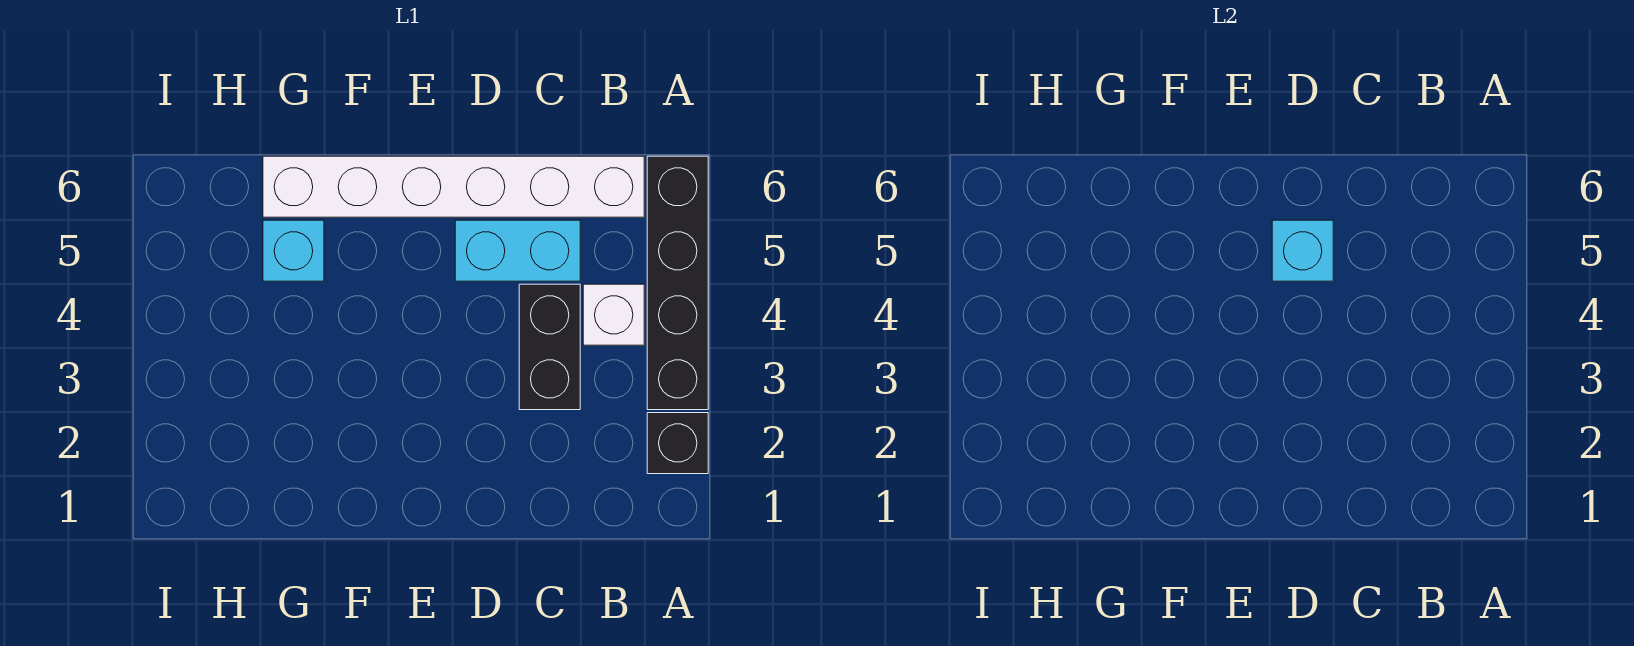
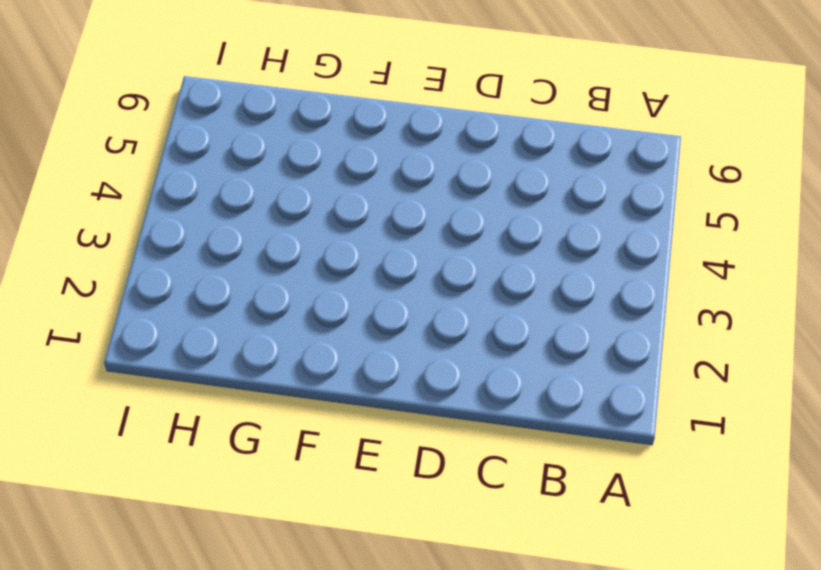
none -> black 1x1 brick [647,413,708,474]
none -> black 1x4 brick [647,156,708,410]

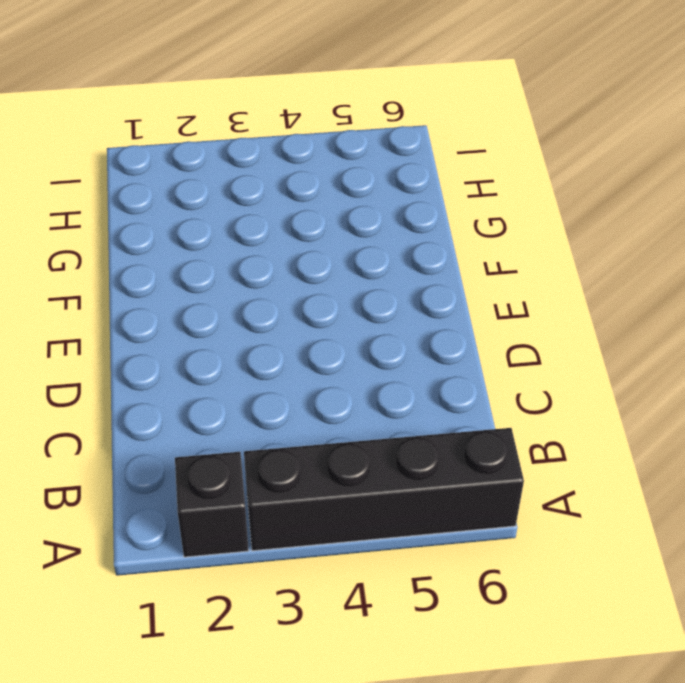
none -> white 1x1 brick [583,284,644,345]
none -> white 1x6 brick [263,156,644,217]

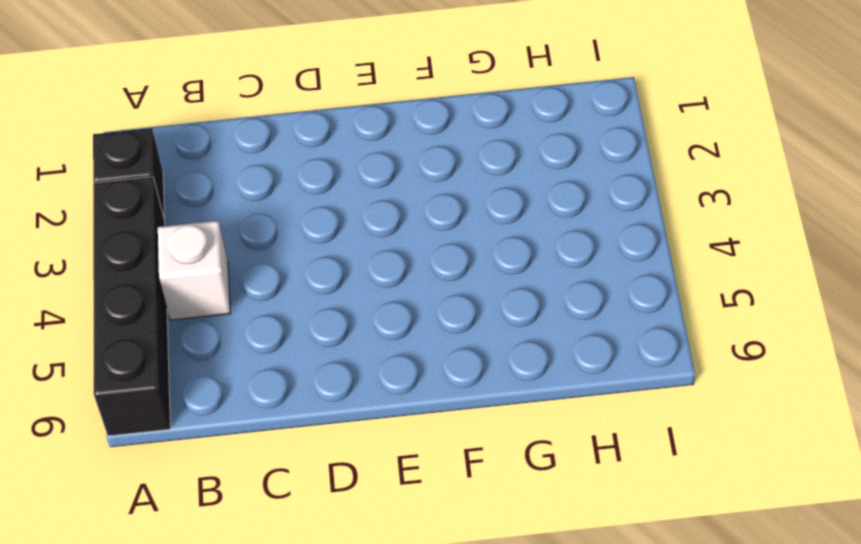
none -> white 1x6 brick [263,156,644,217]
none -> black 1x2 brick [519,284,580,410]

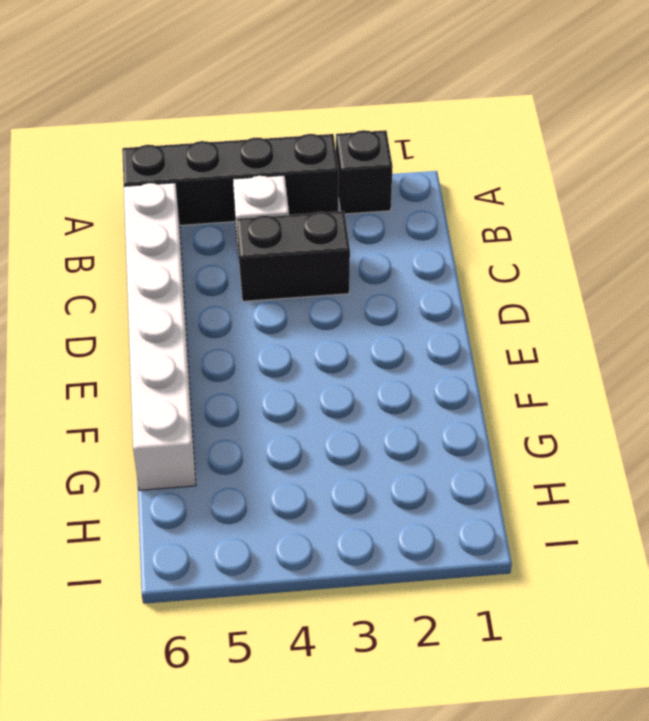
none -> cyan 1x2 brick [455,220,580,281]
none -> cyan 1x1 brick [263,220,324,281]

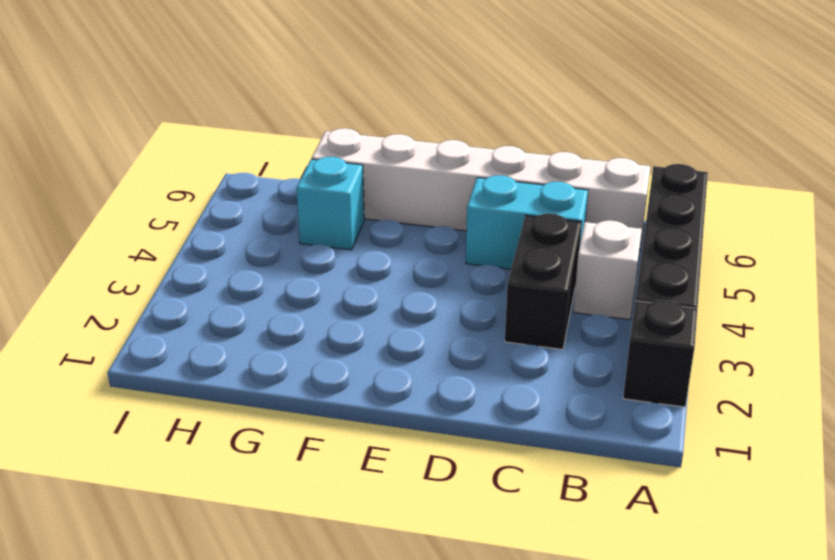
none -> cyan 1x1 brick [1272,220,1333,281]

